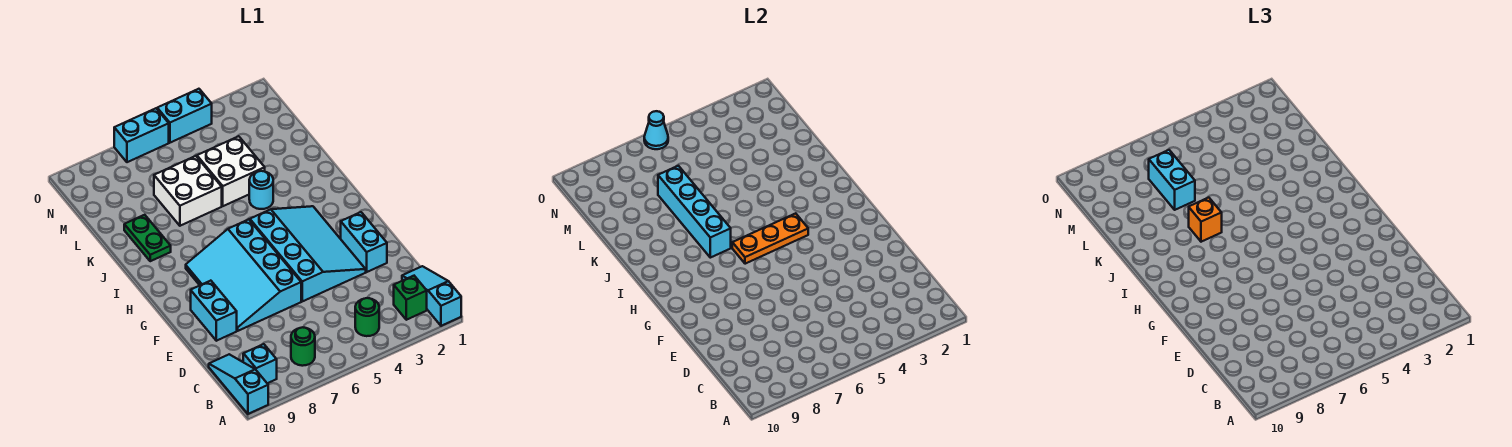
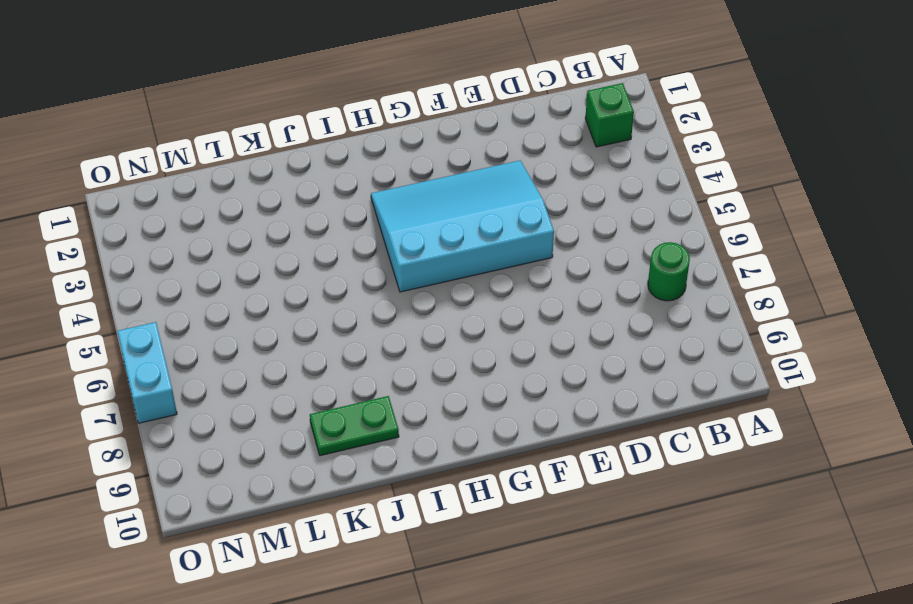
none -> cyan 1x3 slope [402,266,461,326]
none -> cyan 1x3 slope [209,354,268,414]
none -> green 1x1 round brick [355,298,379,336]

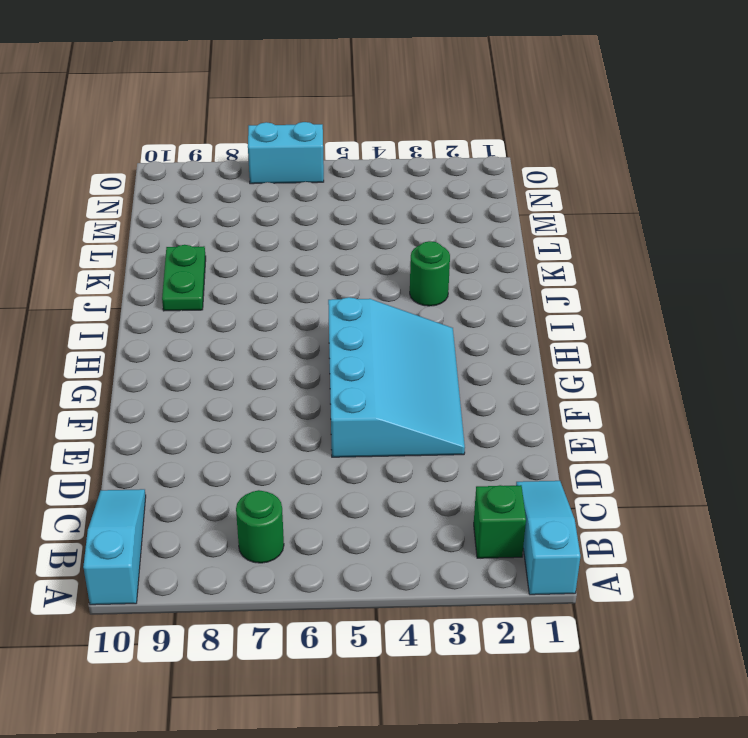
green 1x1 round brick [410,241,450,306] -> green 1x1 round brick moved to [355,298,379,336]
none -> cyan 1x1 brick [243,344,277,383]
none -> cyan 1x2 brick [341,212,387,272]
none -> cyan 3x4 slope [186,219,301,331]

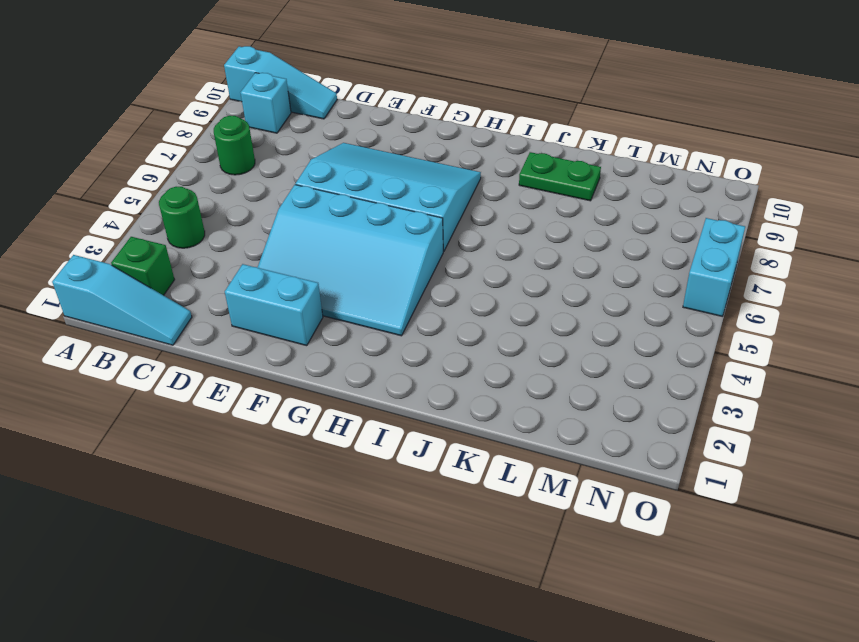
none -> cyan 1x2 brick [191,281,237,341]
none -> cyan 1x1 round brick [249,171,273,209]
none -> white 2x2 brick [197,136,265,206]

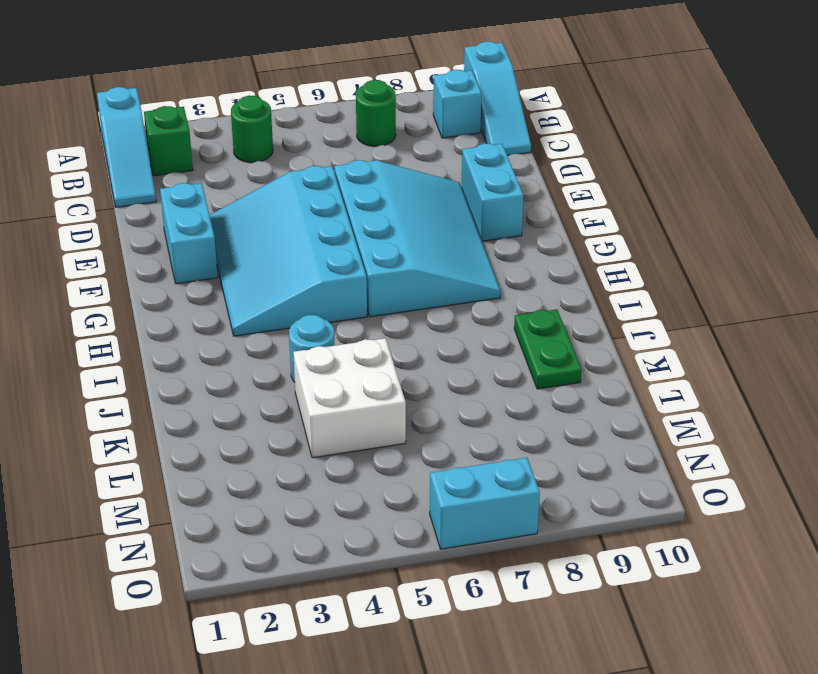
none -> white 2x2 brick [154,156,222,226]
none -> cyan 1x2 brick [157,89,212,143]
none -> orange 1x3 plate [732,213,808,264]

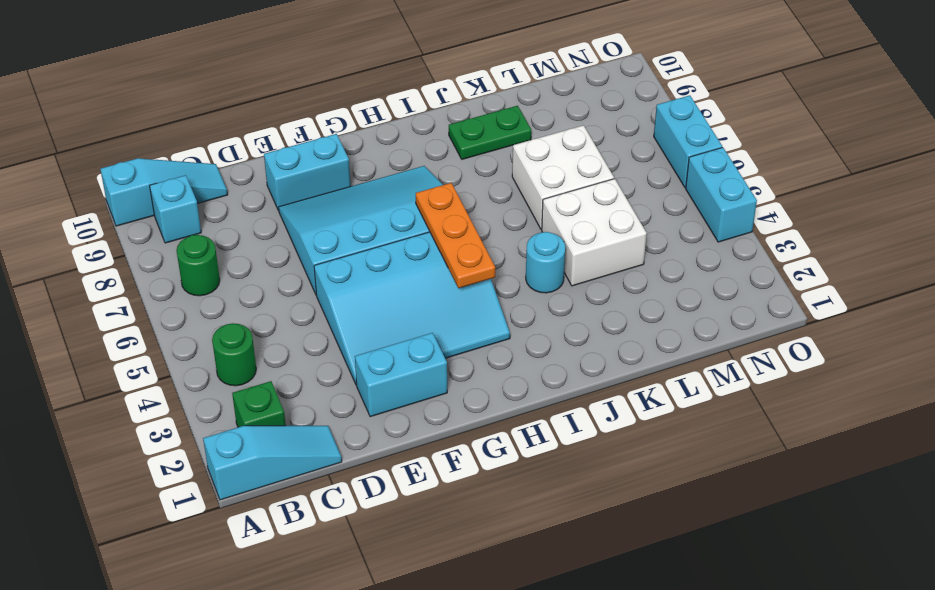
none -> cyan 1x4 brick [658,166,731,258]
none -> cyan 1x1 cone [644,111,668,149]
none -> orange 1x1 brick [1189,198,1222,242]

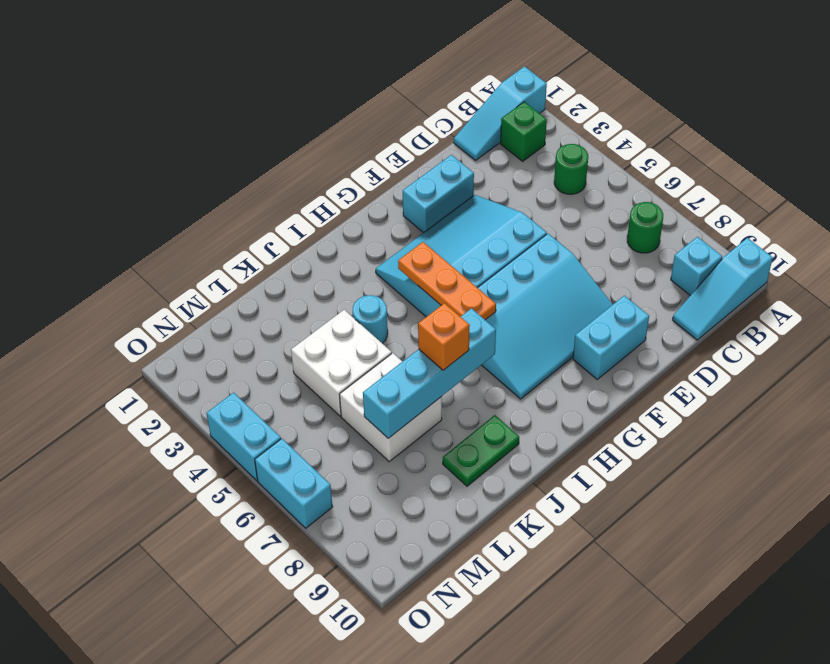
none -> cyan 1x1 cone [644,111,668,149]
none -> cyan 1x2 brick [1149,150,1195,210]

